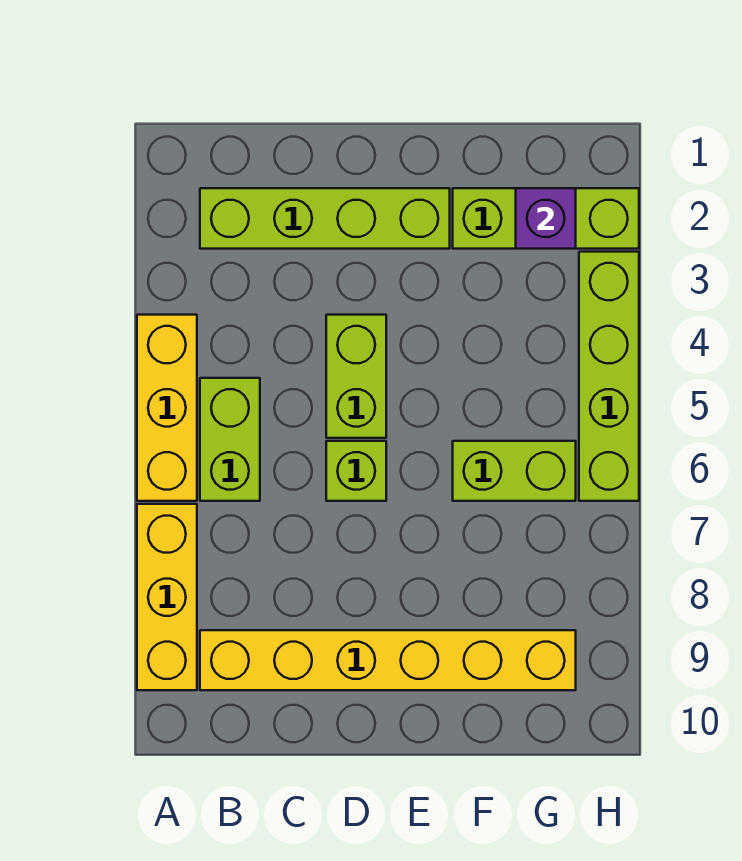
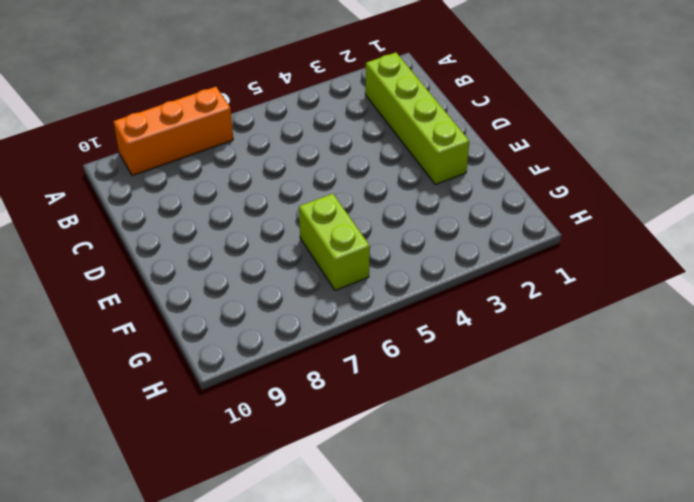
orange 1x3 brick [113,87,233,176] -> yellow 1x3 brick [137,504,197,690]
none -> yellow 1x3 brick [137,315,197,501]
none -> lime 1x2 brick [200,378,260,501]

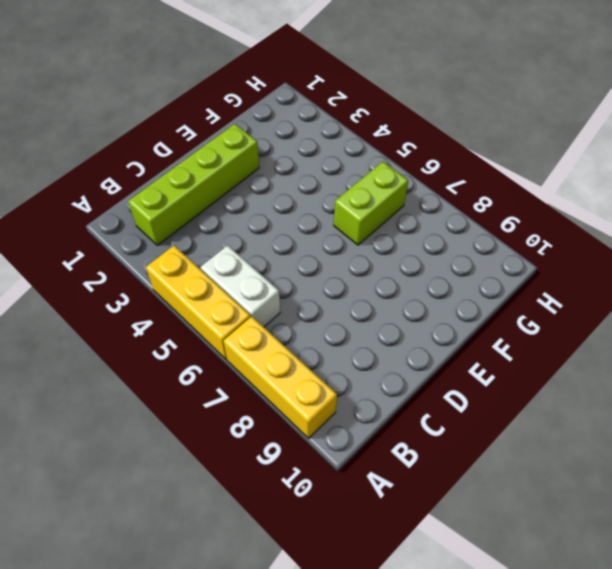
white 1x2 brick [200,245,280,327] -> lime 1x2 brick [200,378,260,501]
none -> yellow 1x6 brick [200,630,576,690]
none -> lime 1x2 brick [326,315,386,438]

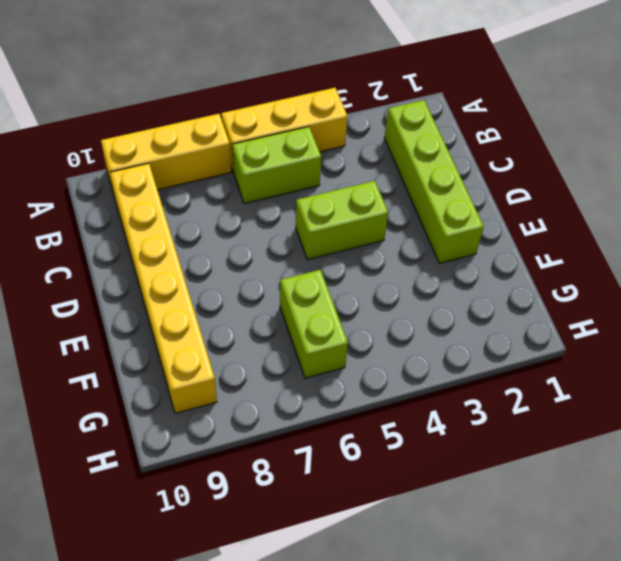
none -> lime 1x1 brick [326,441,386,501]
none -> lime 1x3 brick [453,188,639,249]

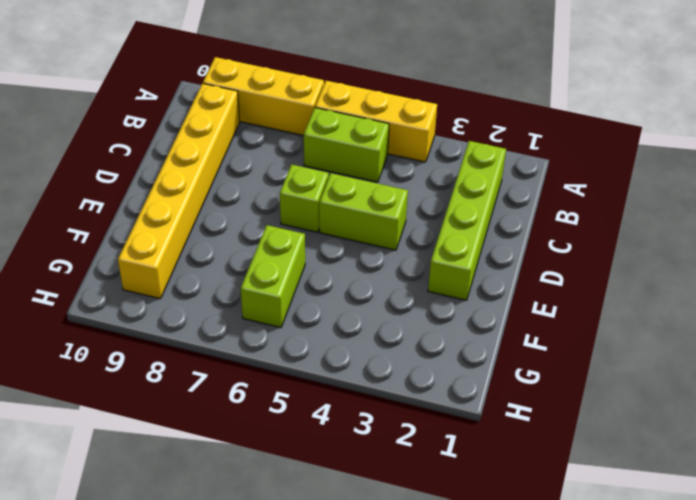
none -> lime 1x3 brick [453,188,639,249]
none -> lime 1x4 brick [579,252,639,501]

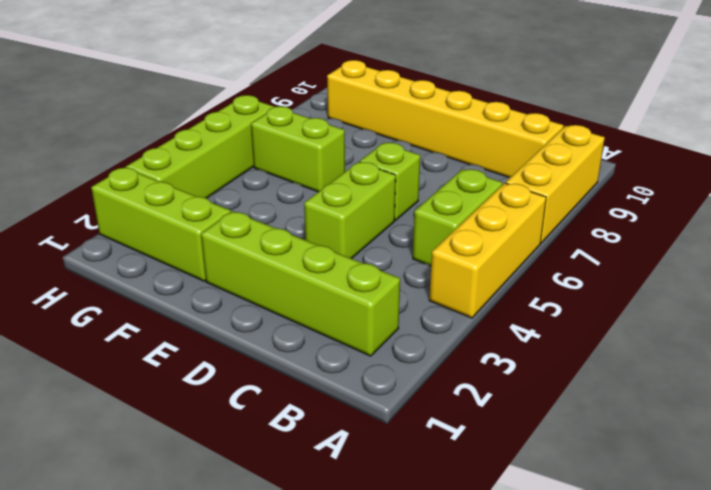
none -> purple 1x1 brick [516,188,576,249]

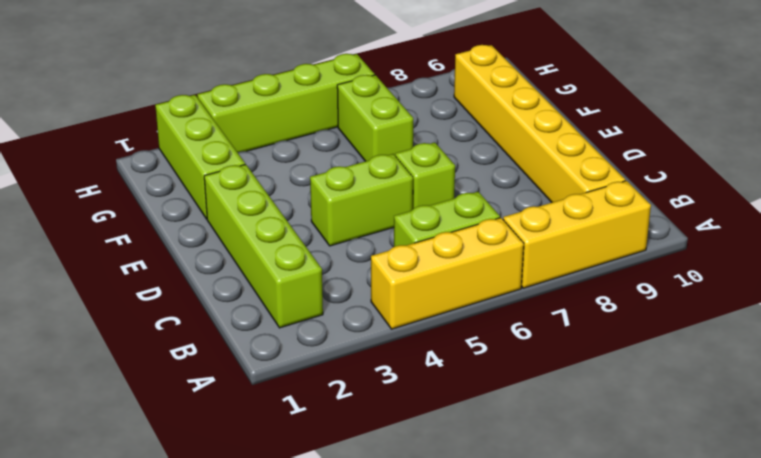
none -> purple 1x1 brick [516,188,576,249]

